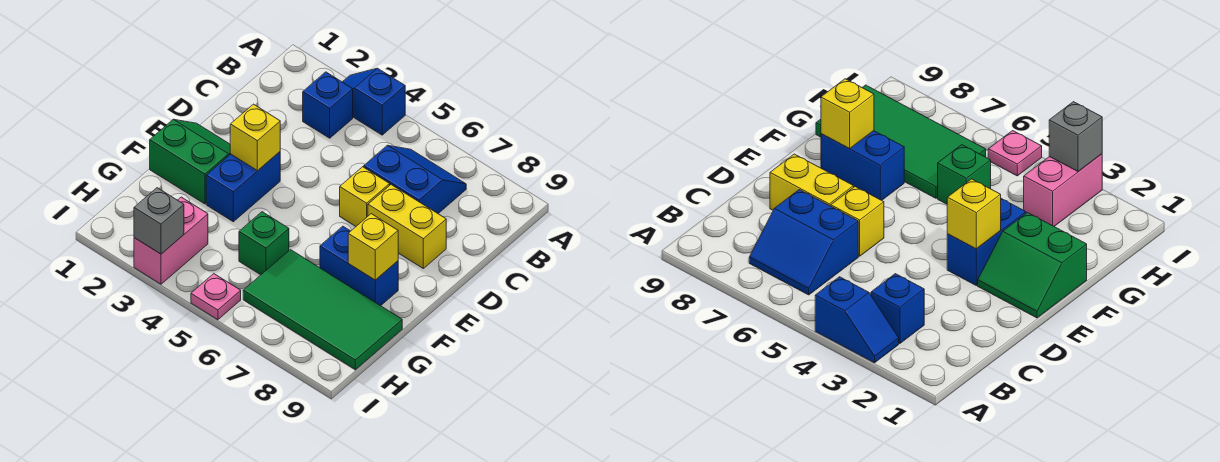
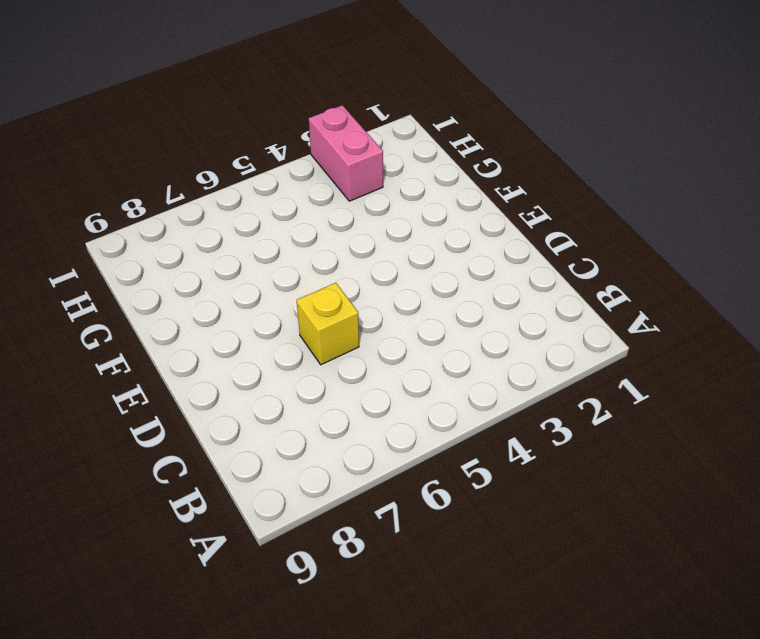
none -> blue 1x2 slope [343,68,405,135]
none -> blue 1x1 brick [303,72,353,138]
none -> blue 2x2 slope [364,145,466,214]

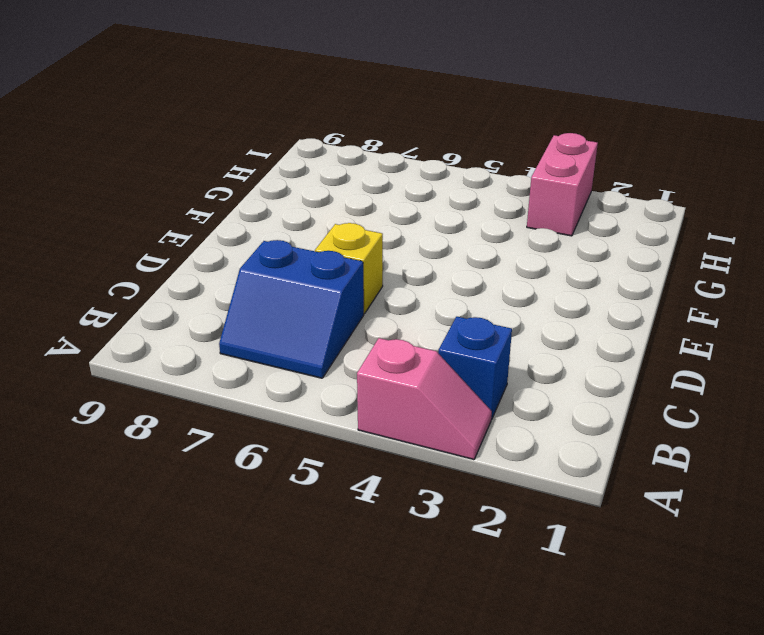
pink 1x2 slope [357,338,492,460] -> blue 1x2 slope [343,68,405,135]
none -> yellow 1x2 brick [368,185,446,268]
none -> green 2x2 slope [150,119,230,204]
none -> blue 1x2 brick [206,152,280,222]

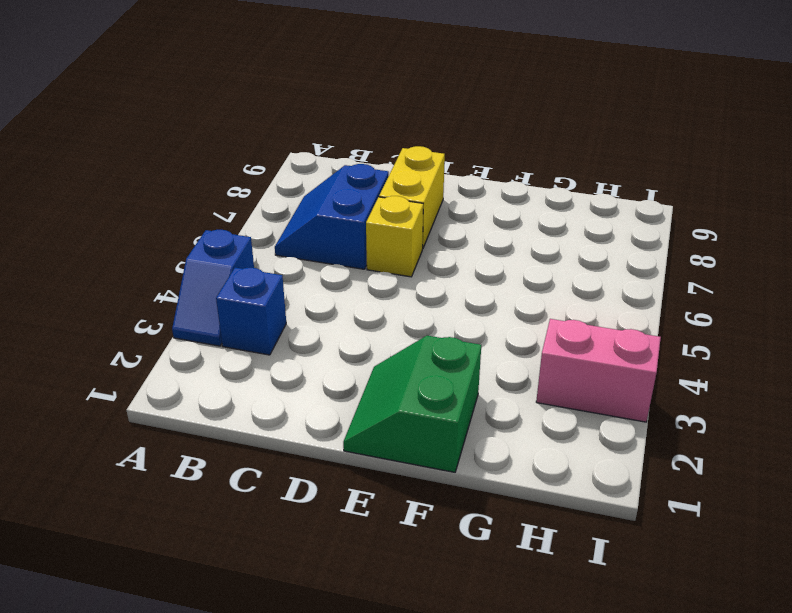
none -> blue 1x2 brick [206,152,280,222]
none -> blue 1x2 brick [320,226,398,306]
none -> green 1x1 brick [239,212,289,275]

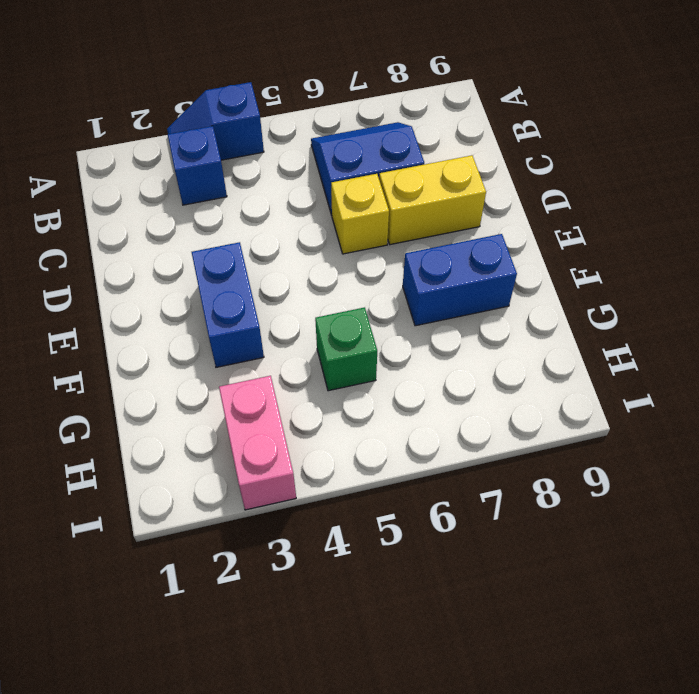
none -> green 2x2 slope [150,119,230,204]
none -> green 2x4 tile [243,250,402,370]
none -> pink 1x1 plate [191,274,241,320]

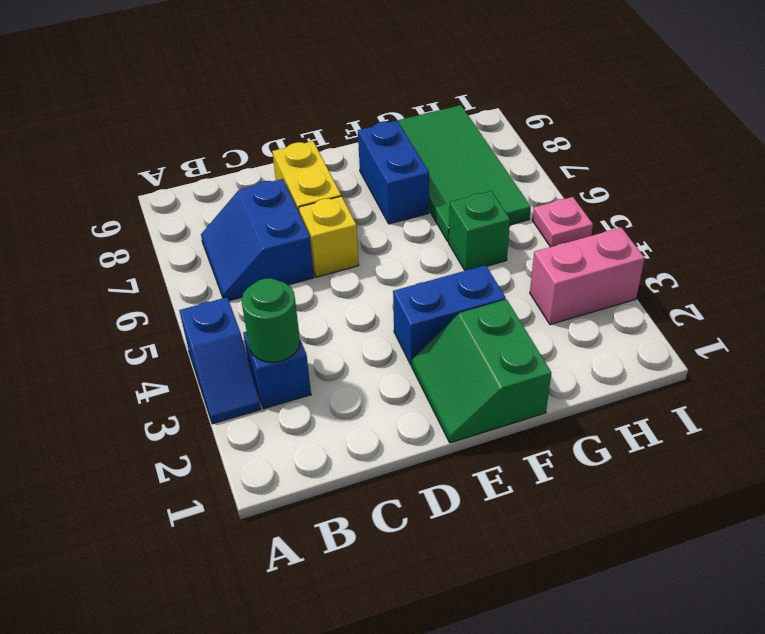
green 1x1 round brick [241,278,300,362] -> none
none -> yellow 1x1 brick [230,104,280,171]
none -> yellow 1x1 brick [348,214,398,280]
none -> grey 1x1 brick [134,188,184,254]

